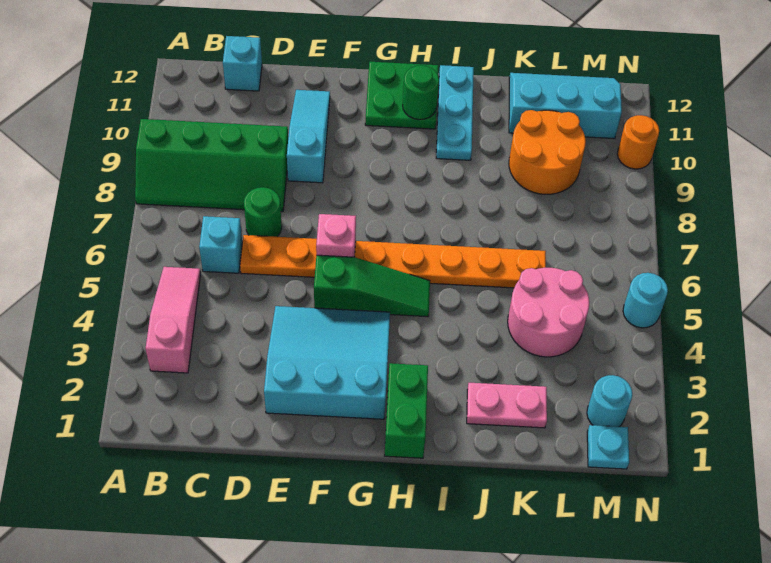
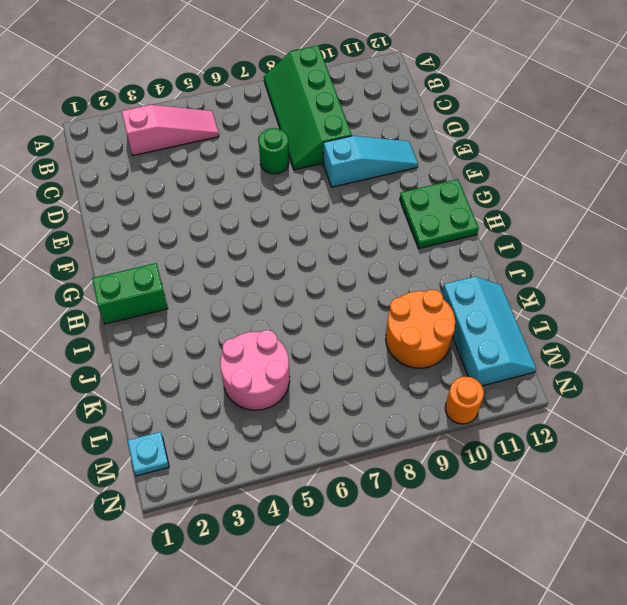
none -> cyan 1x1 brick [199,216,242,273]
none -> cyan 1x1 brick [223,36,262,91]
none -> orange 1x8 plate [240,235,546,288]

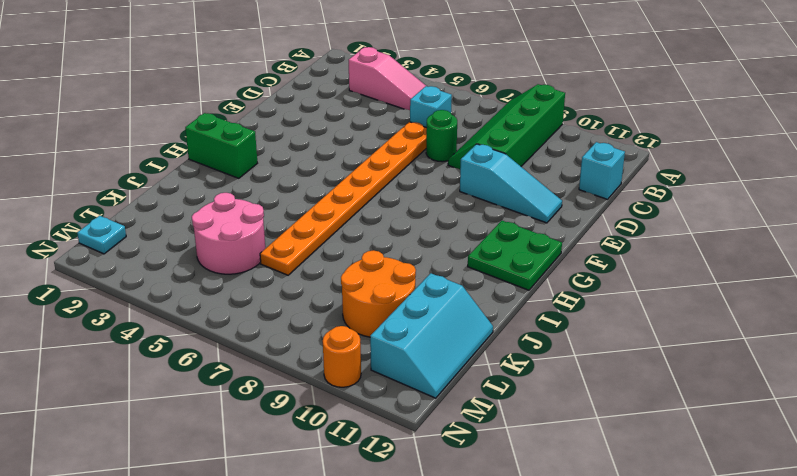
none -> cyan 3x3 slope [264,306,390,419]
none -> green 1x3 slope [314,255,430,317]
none -> cyan 1x3 plate [436,65,474,160]

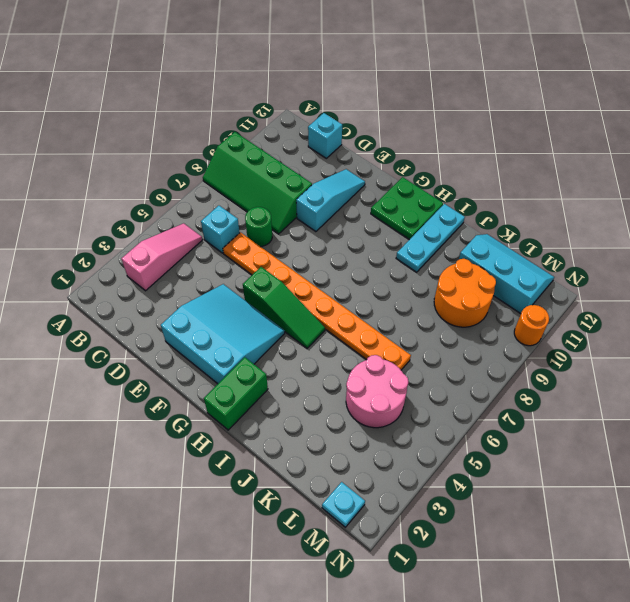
none -> pink 1x2 plate [467,383,547,428]
none -> cyan 1x1 round brick [587,375,632,427]
none -> cyan 1x1 round brick [623,273,668,328]

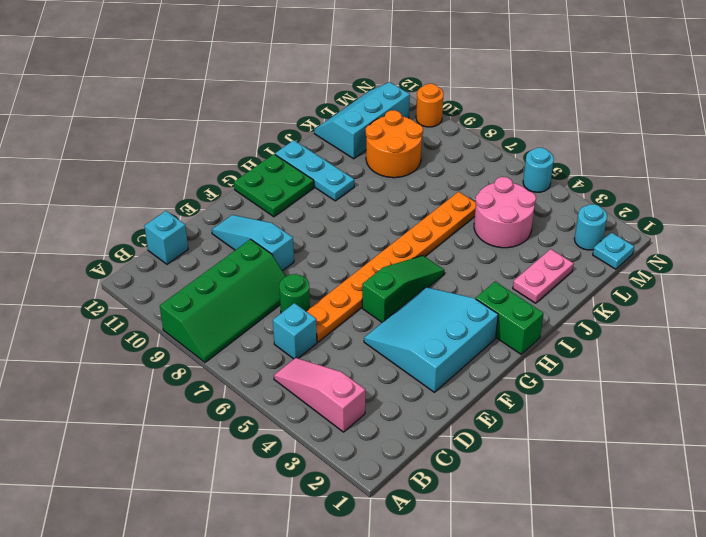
none -> pink 1x1 brick [316,214,356,257]
none -> green 1x1 round brick [403,65,439,120]

